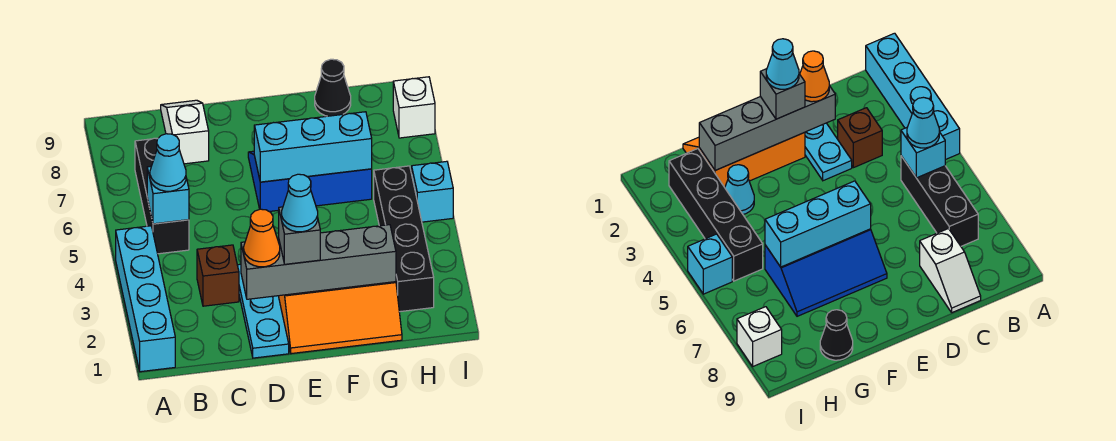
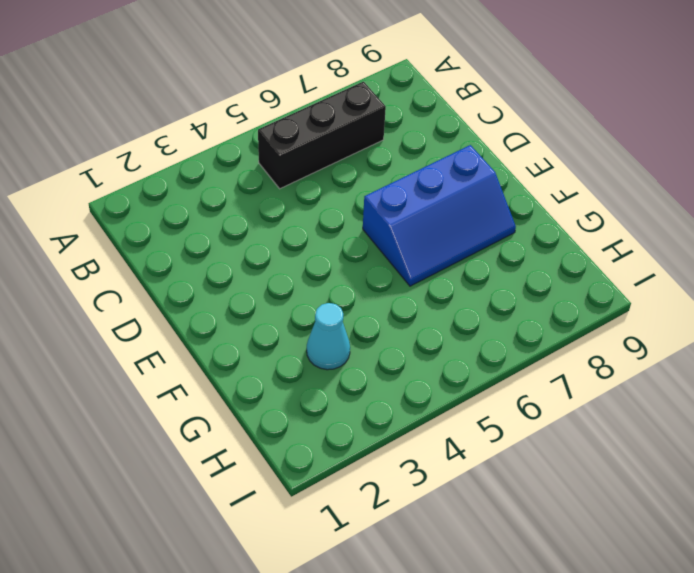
blue 2x3 slope [363,145,516,286] -> blue 2x3 slope turned to [248,151,372,212]
none -> cyan 1x4 brick [116,226,175,372]
none -> brown 1x1 brick [197,245,239,306]
none -> white 1x2 slope [161,100,209,164]

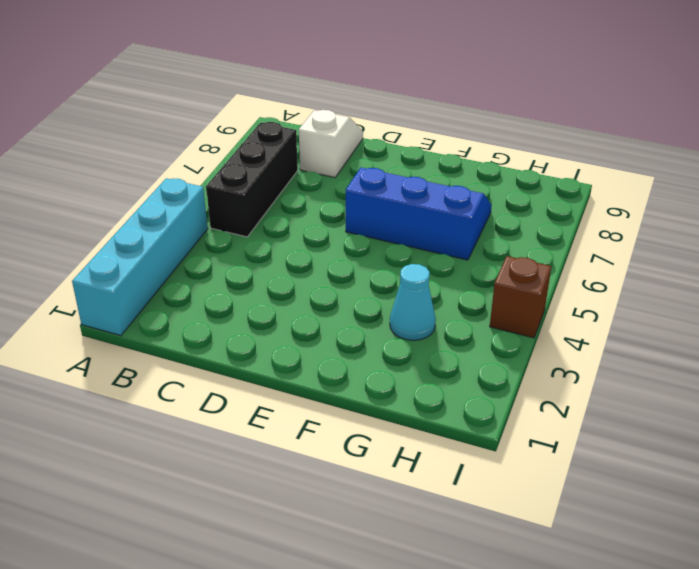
brown 1x1 brick [490,256,551,338] -> brown 1x1 brick moved to [197,245,239,306]
none -> cyan 1x3 plate [237,264,289,358]
none -> orange 2x3 slope [279,282,402,354]
none -> black 1x1 cone [315,59,351,116]

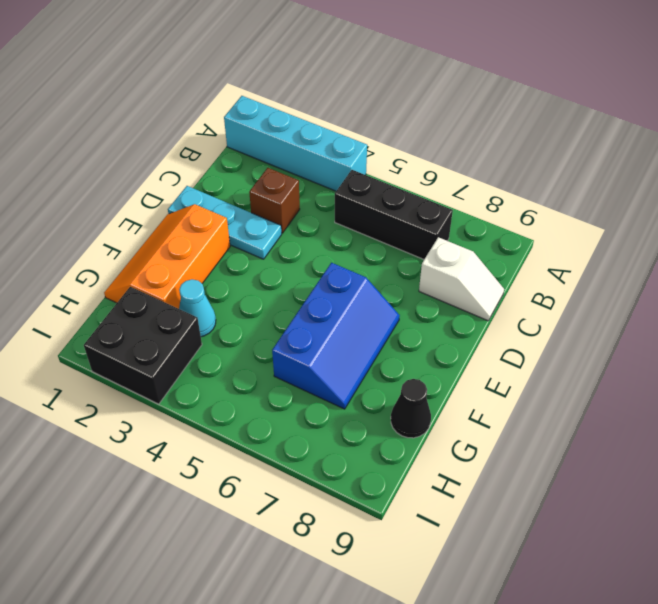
black 2x2 brick [84,287,202,404] -> black 1x4 brick [374,166,434,312]
none -> cyan 1x1 brick [412,161,453,222]
none -> white 1x1 brick [393,77,435,138]
none -> cyan 1x1 brick [147,166,189,224]

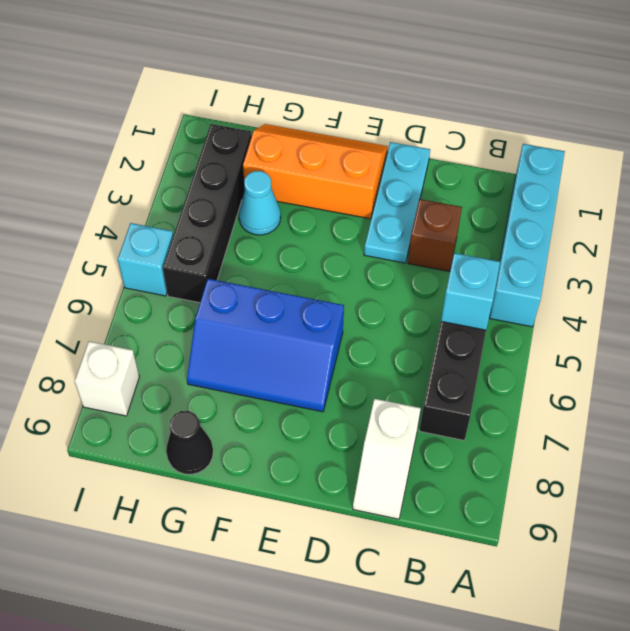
none -> grey 1x4 brick [241,225,396,299]
none -> cyan 1x3 brick [254,112,372,182]
none -> cyan 1x1 cone [150,134,186,191]

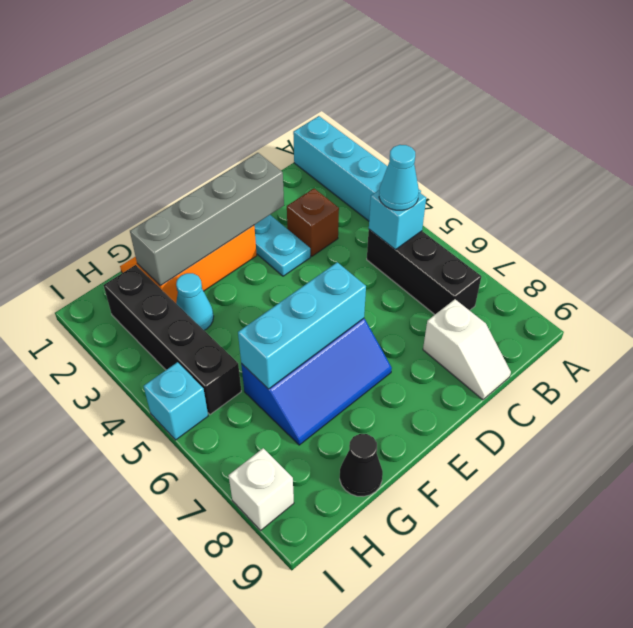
none -> orange 1x1 cone [244,209,280,267]
none -> grey 1x1 brick [279,207,320,264]
none -> cyan 1x1 cone [282,174,318,232]

